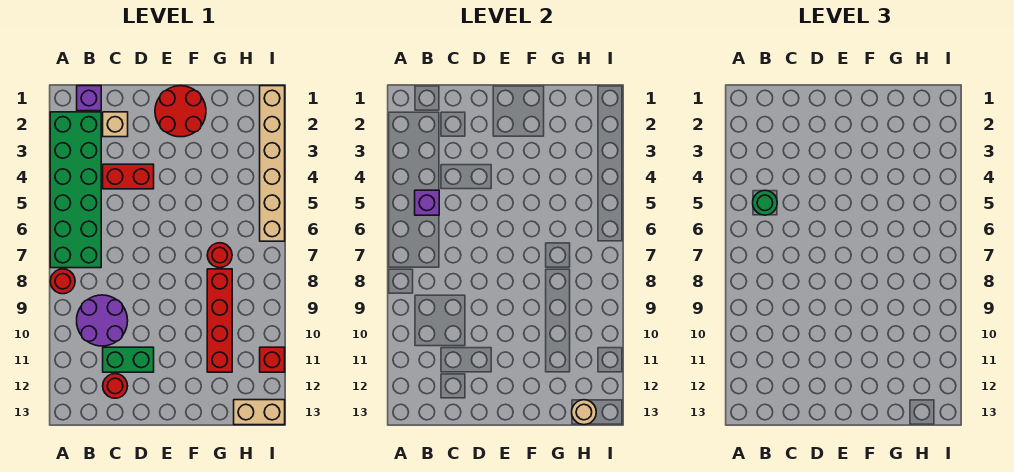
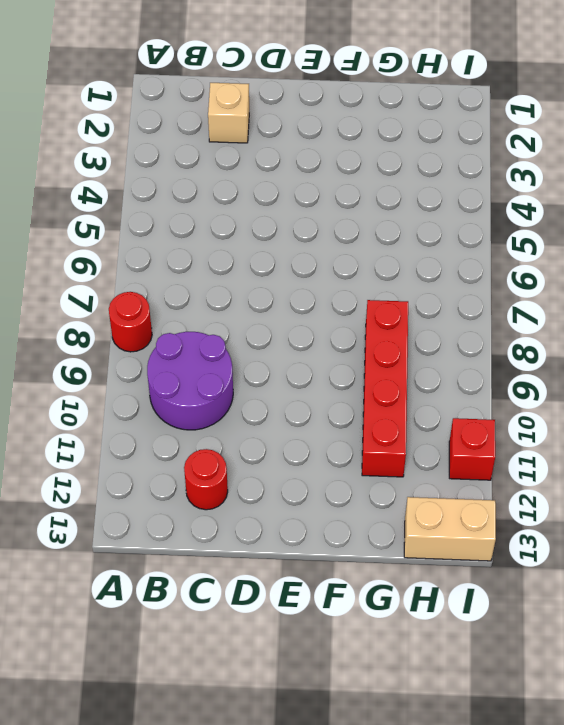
none -> green 2x6 brick [50,112,101,268]
none -> purple 1x1 brick [77,86,101,111]
none -> red 1x2 brick [103,164,154,189]

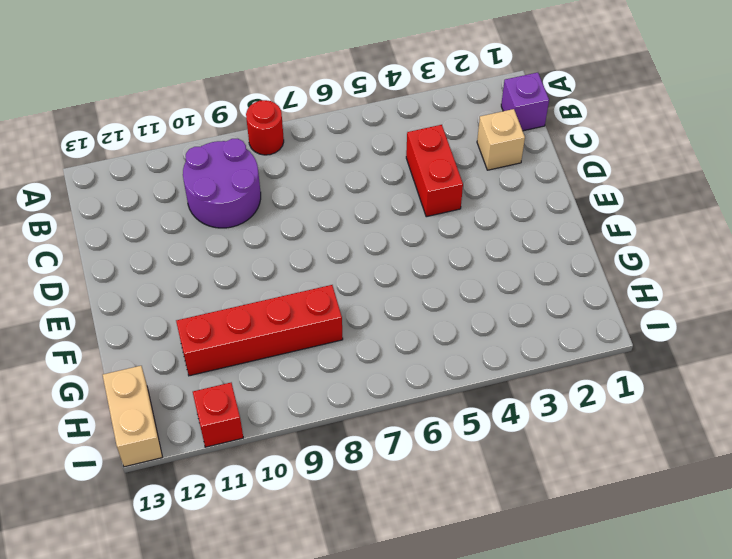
none -> green 2x6 brick [50,112,101,268]
none -> green 1x2 brick [103,347,154,372]
none -> red 1x1 round brick [103,374,128,398]

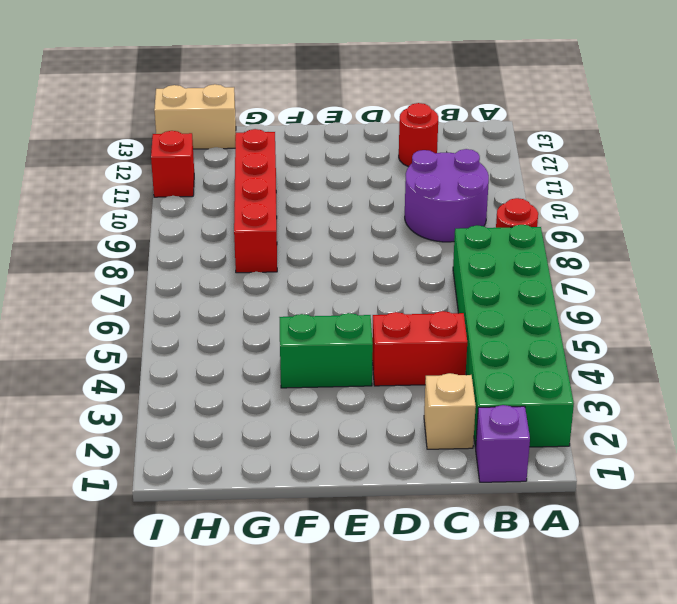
green 1x2 brick [279,313,373,388] -> green 1x2 brick moved to [103,347,154,372]
none -> red 2x2 round brick [155,86,206,137]
none -> red 1x1 round brick [207,243,232,268]
none -> tan 1x6 brick [260,86,285,241]

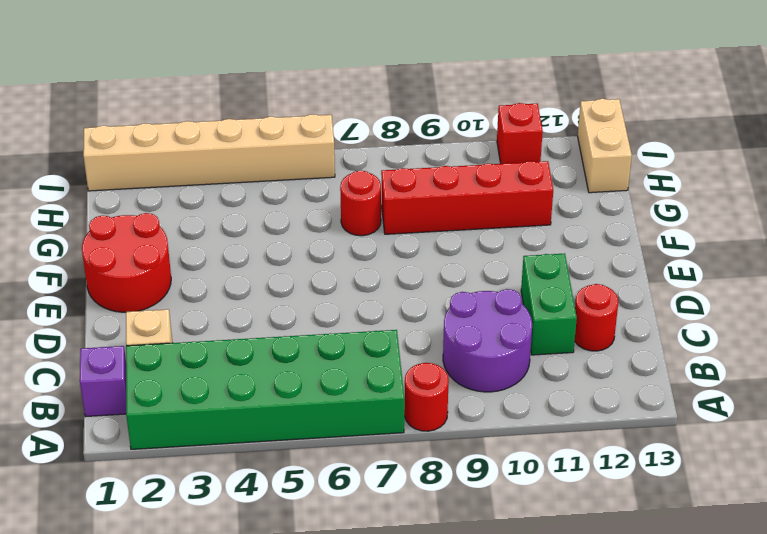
none -> red 1x2 brick [103,164,154,189]
none -> purple 1x1 brick [415,190,439,215]
none -> tan 1x1 round brick [572,400,596,425]

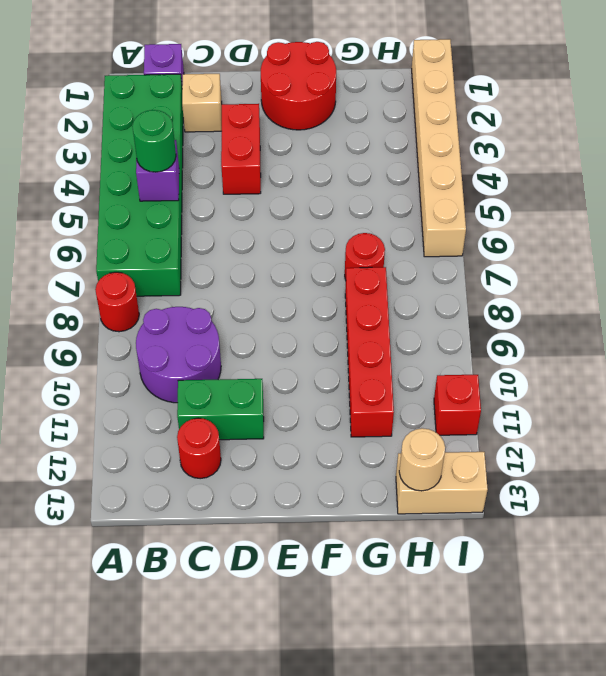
red 1x2 brick [221,104,261,194] -> red 1x2 brick turned to [103,164,154,189]

